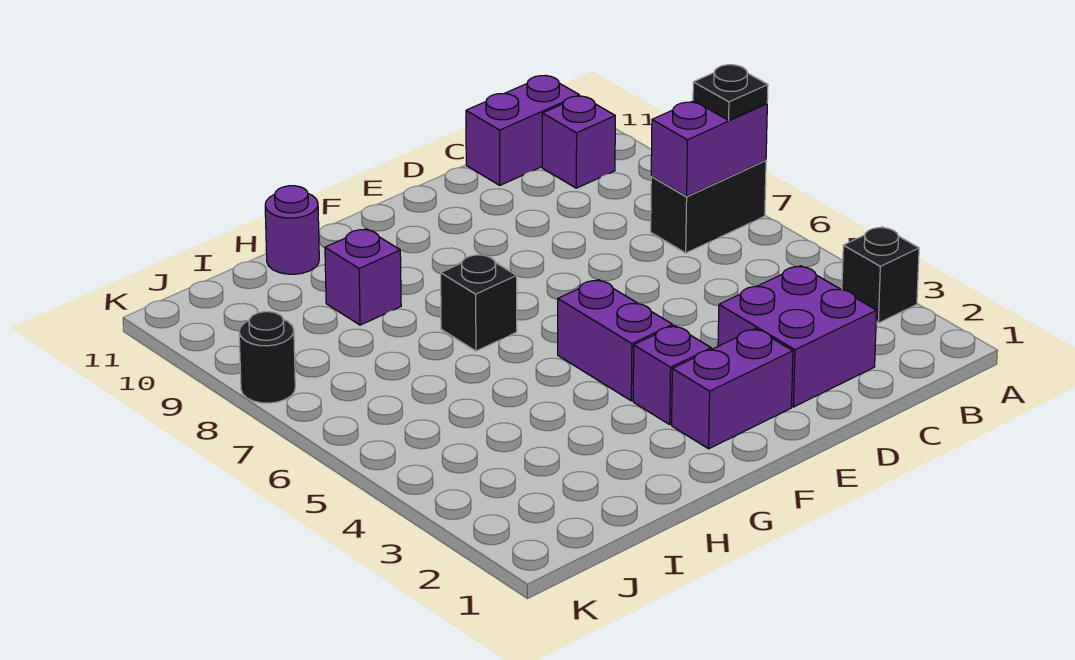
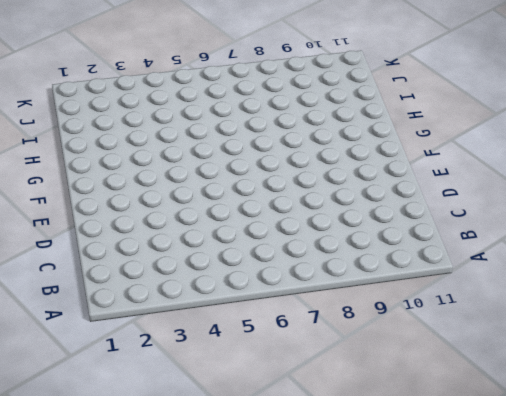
none -> black 1x1 brick [842,227,919,323]
none -> black 1x2 brick [651,160,766,253]
none -> purple 1x1 brick [542,96,615,188]

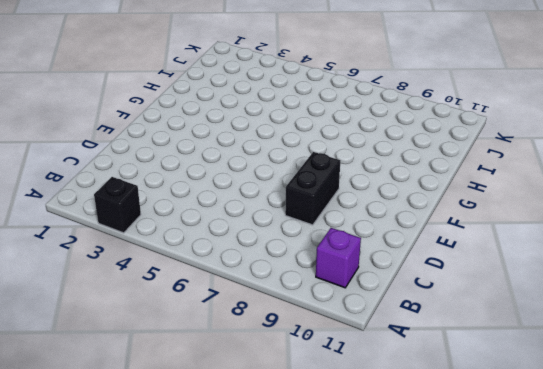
black 1x2 brick [285,152,340,225] -> black 1x2 brick moved to [651,160,766,253]
none -> purple 1x2 brick [466,76,579,185]
none -> purple 2x2 brick [718,266,877,407]
none -> purple 1x2 brick [672,329,793,449]

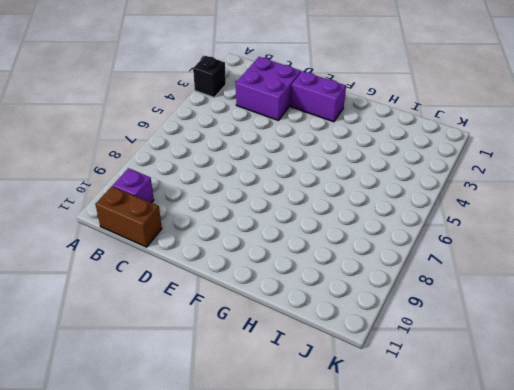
brown 1x2 brick [95,186,162,247] -> purple 1x2 brick [466,76,579,185]
none -> black 1x2 brick [651,160,766,253]
none -> purple 1x1 brick [633,325,711,424]
none -> purple 1x2 brick [558,280,673,401]

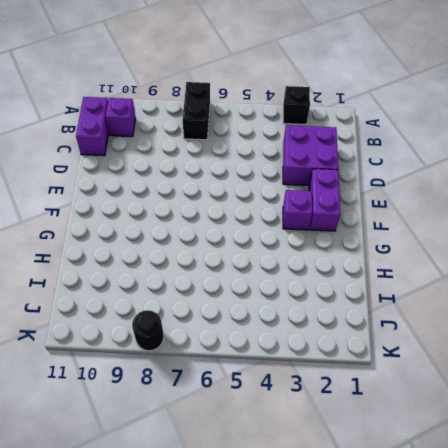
none -> purple 1x2 brick [558,280,673,401]
none -> black 1x1 brick [441,254,517,351]
none -> purple 1x1 brick [325,229,401,325]

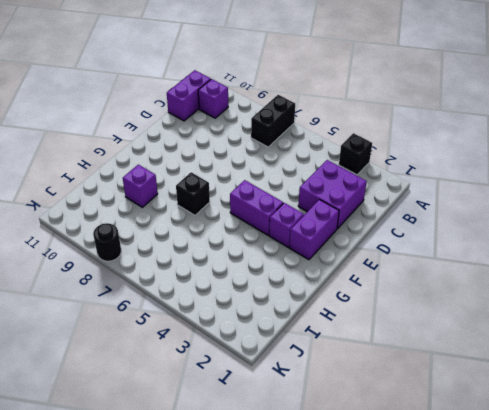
none -> purple 1x1 round brick [265,186,319,274]
none -> purple 1x2 brick [651,101,767,196]
none -> black 1x1 plate [693,65,768,120]

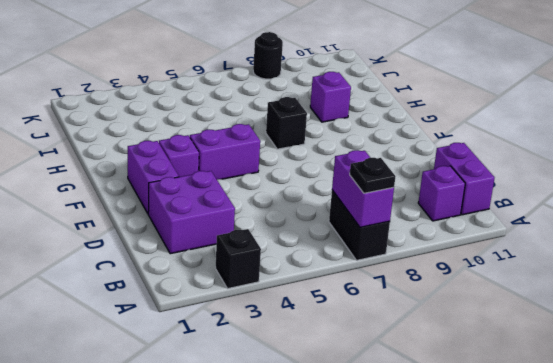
none -> purple 1x1 round brick [265,186,319,274]

